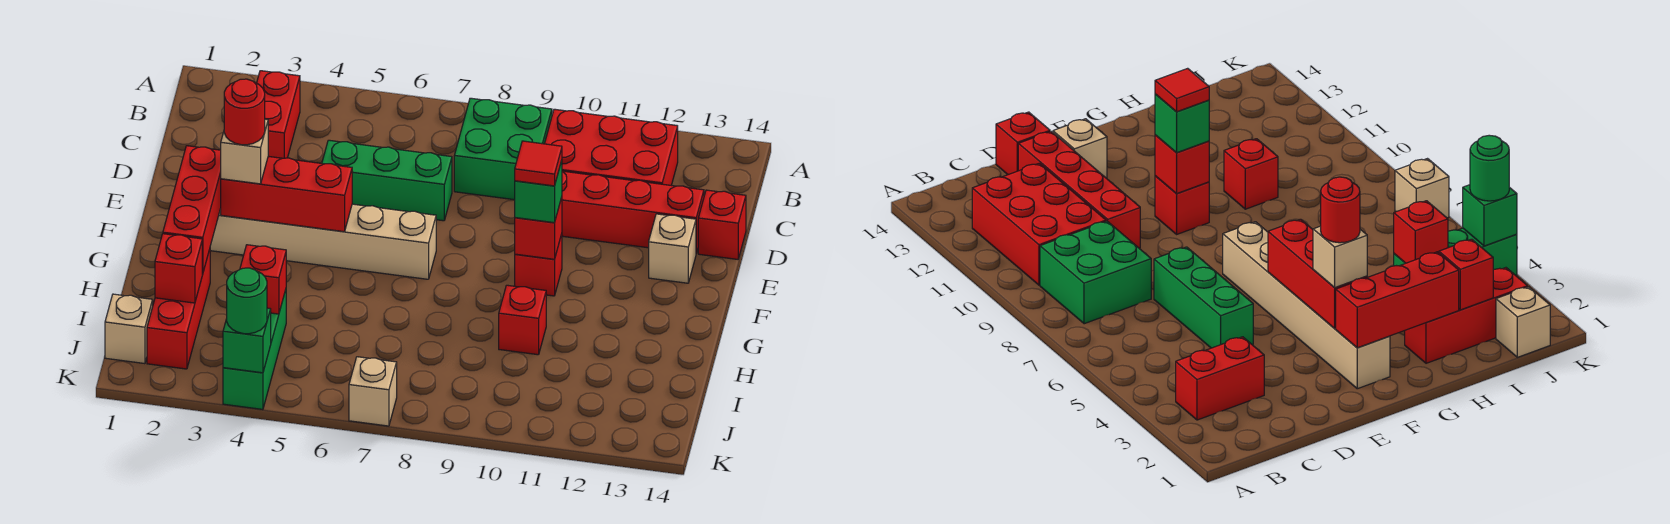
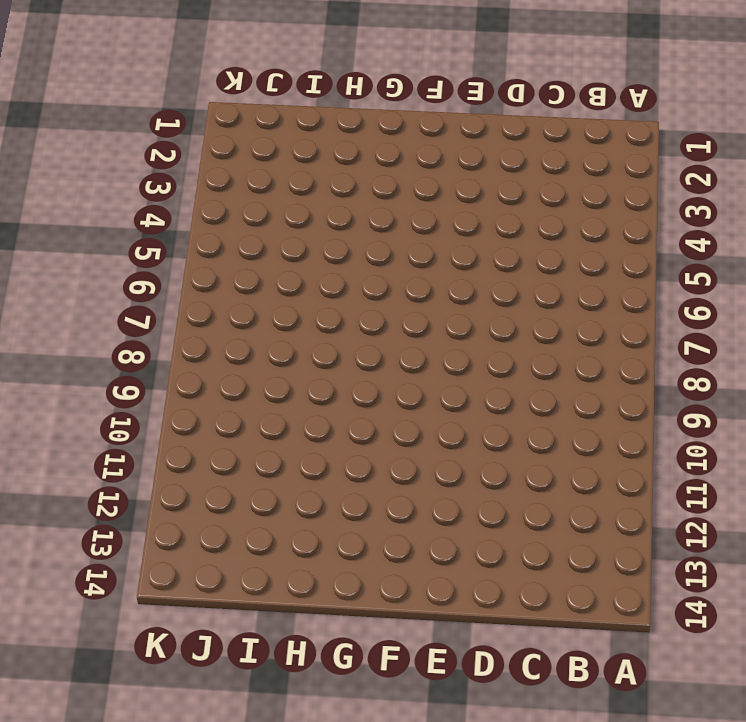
none -> red 1x2 brick [257,71,300,158]
none -> green 2x2 brick [454,98,552,200]
none -> red 2x3 brick [545,109,678,185]

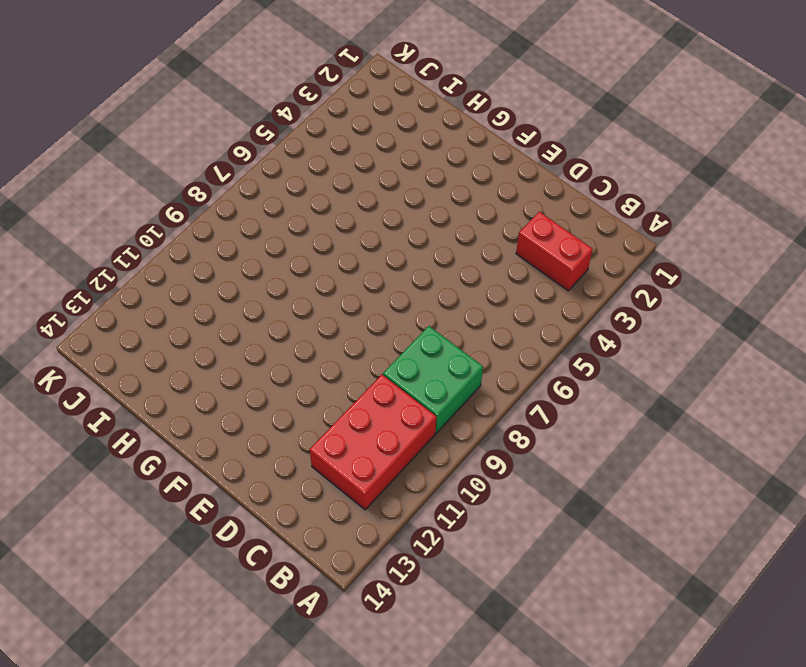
none -> green 1x3 brick [322,140,452,221]
none -> red 1x4 brick [562,171,704,253]
none -> red 1x1 brick [698,190,746,259]

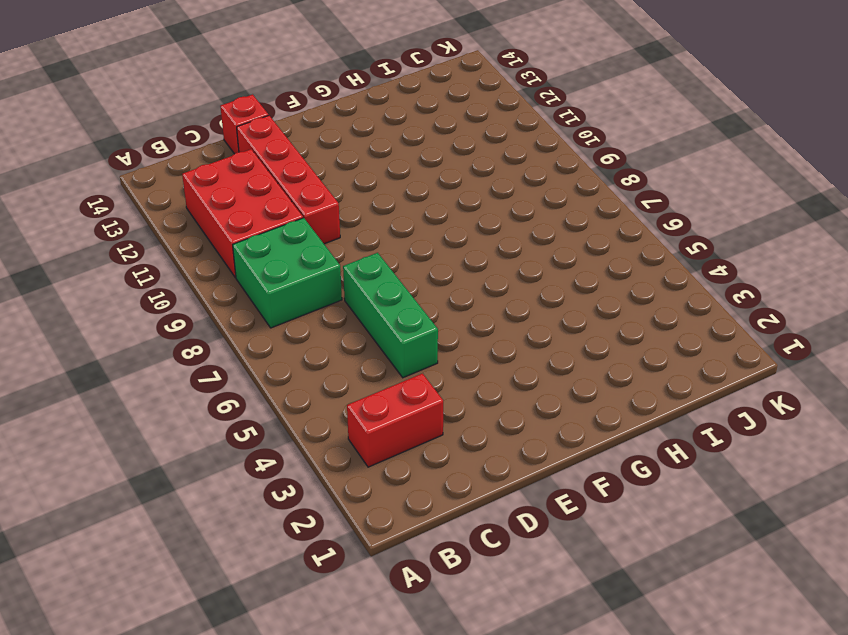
none -> tan 1x1 brick [649,214,696,283]
none -> tan 1x6 brick [210,204,436,279]
none -> red 1x1 brick [515,234,562,296]

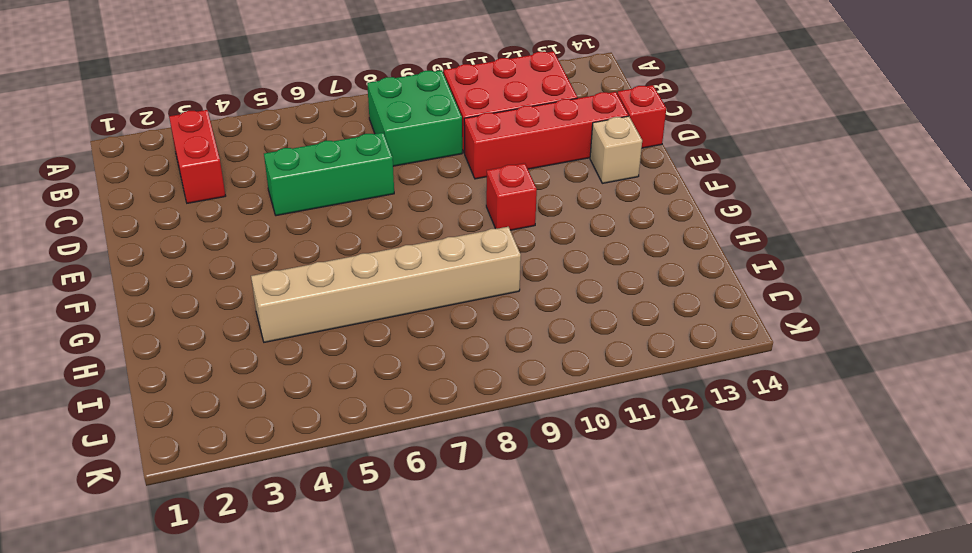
tan 1x6 brick [251,227,521,342] -> tan 1x6 brick moved to [210,204,436,279]
none -> red 1x3 brick [147,249,210,369]
none -> red 1x1 brick [499,285,546,355]
none -> green 1x3 brick [223,290,286,409]

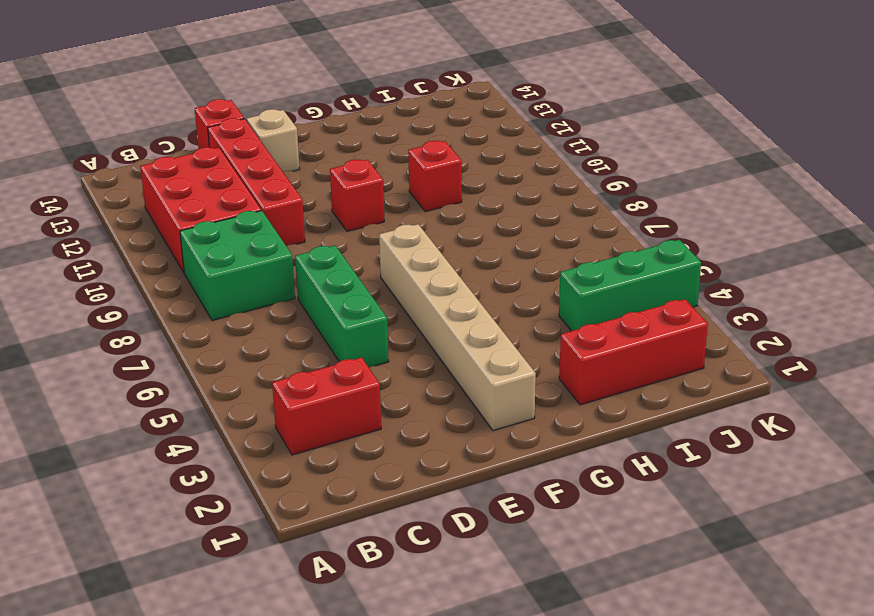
none -> tan 1x1 brick [105,294,153,364]
none -> tan 1x1 brick [349,357,397,426]
none -> red 1x3 brick [163,146,221,274]

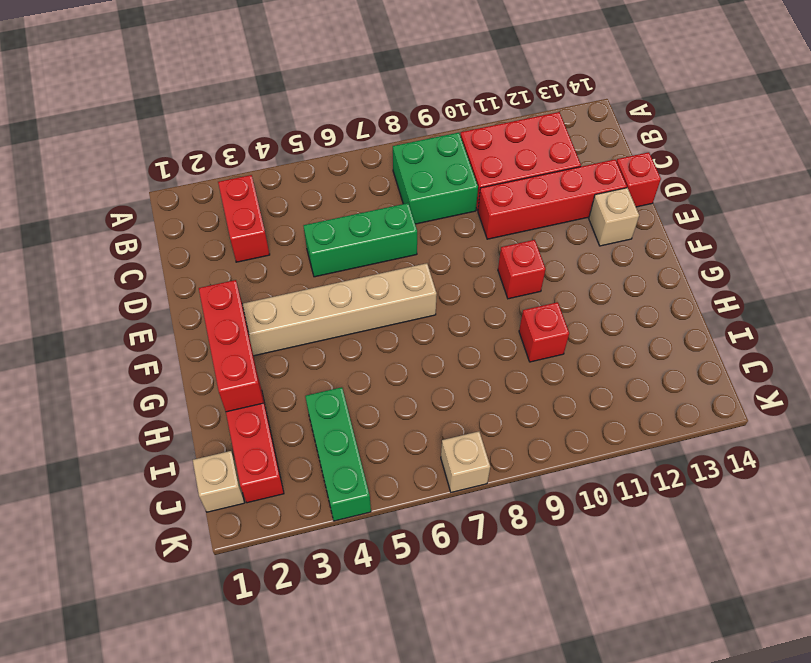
none -> red 1x3 brick [221,156,352,232]
none -> red 1x1 brick [515,197,562,259]
none -> red 1x1 brick [155,234,202,303]

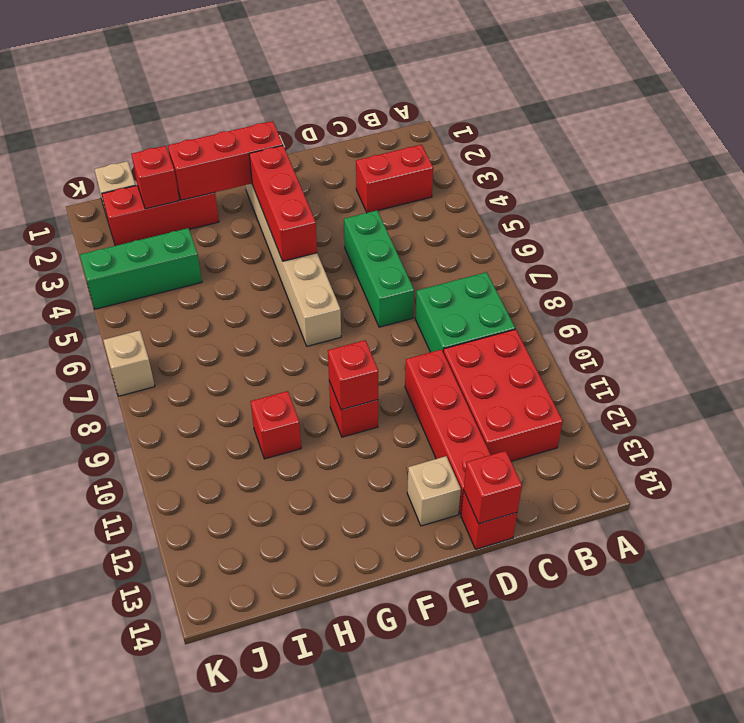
red 1x1 brick [464,451,522,524] -> red 1x1 brick moved to [240,245,286,314]
none -> green 1x1 brick [223,308,271,373]
none -> tan 1x1 brick [221,119,268,184]
none -> green 1x1 brick [515,161,562,223]

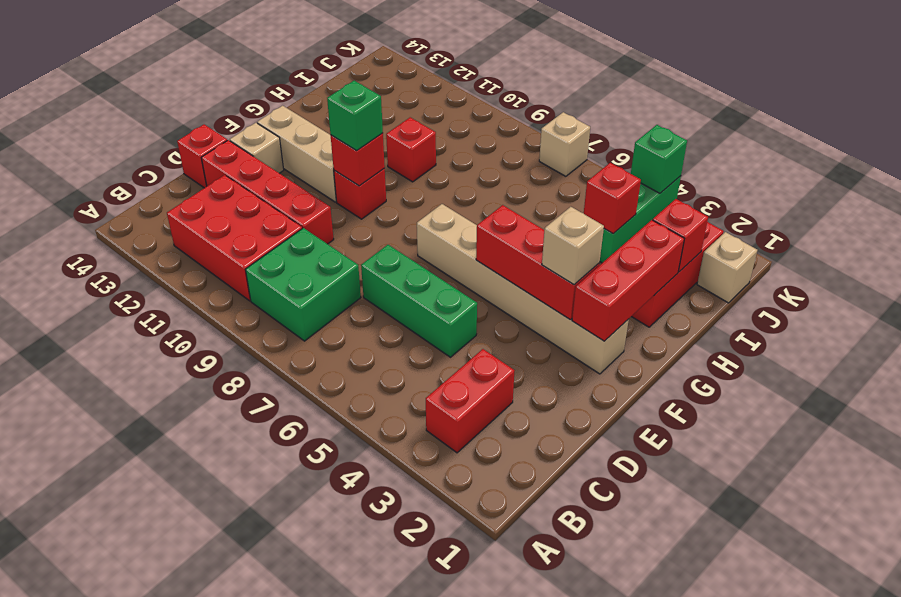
tan 1x3 brick [257,106,336,202] -> none
none -> green 1x1 round brick [227,268,267,334]
none -> red 1x1 round brick [224,79,265,145]
none -> red 1x1 tile [515,141,562,186]

